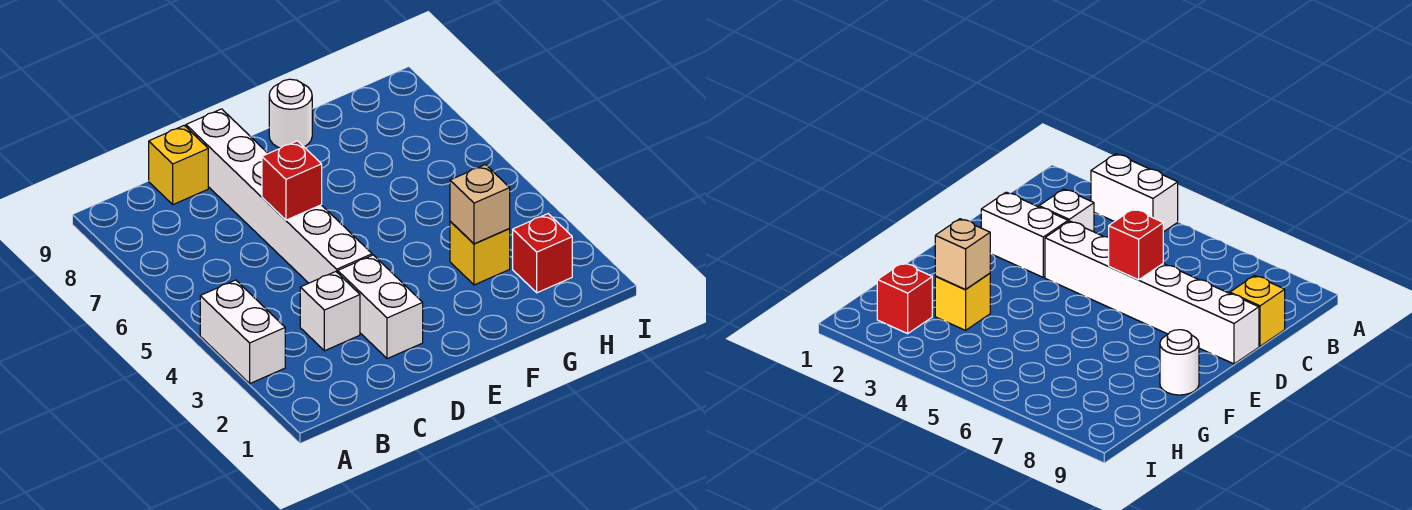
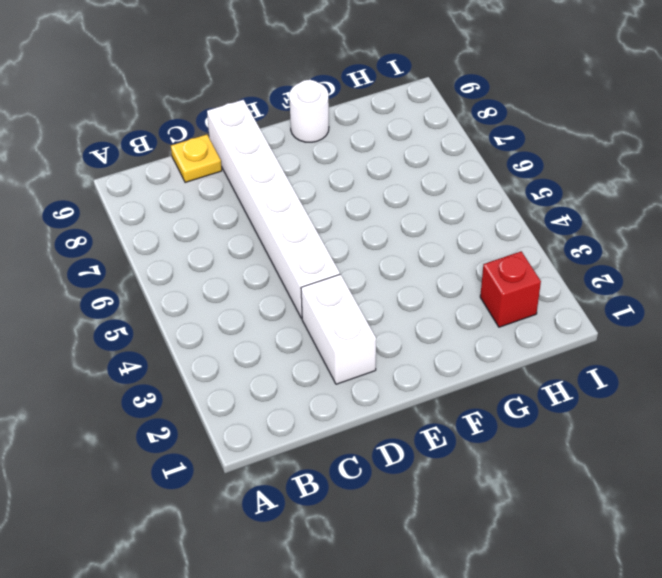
yellow 1x1 plate [171,135,222,183] -> yellow 1x1 brick [149,126,208,205]
none -> white 1x2 brick [200,280,285,383]
none -> white 1x1 brick [300,272,360,351]

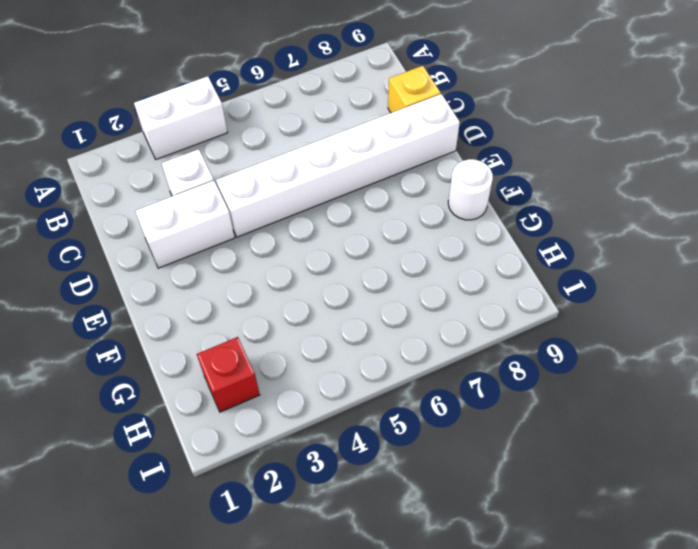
none -> yellow 1x1 brick [450,221,510,285]
none -> red 1x1 brick [262,141,322,220]

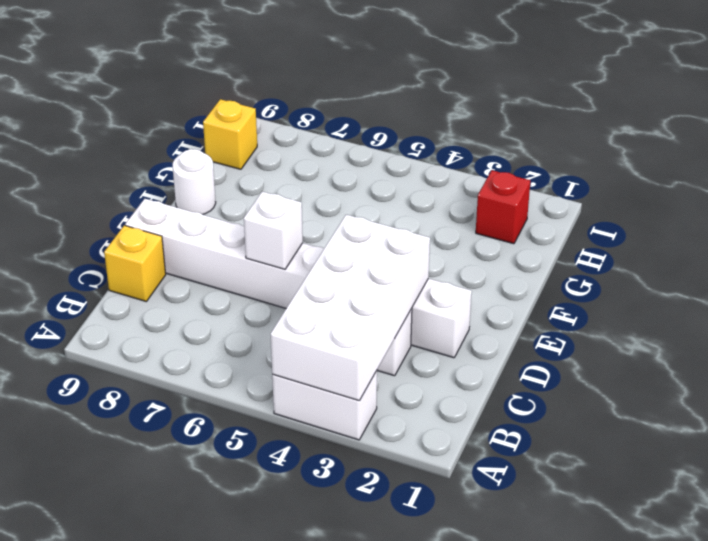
white 2x4 brick [271,215,430,401] -> none
white 1x1 brick [244,191,303,269] -> red 1x1 brick [262,141,322,220]
yellow 1x1 brick [203,99,257,169] -> yellow 1x1 brick moved to [450,221,510,285]
none -> tan 1x1 brick [450,165,510,244]

